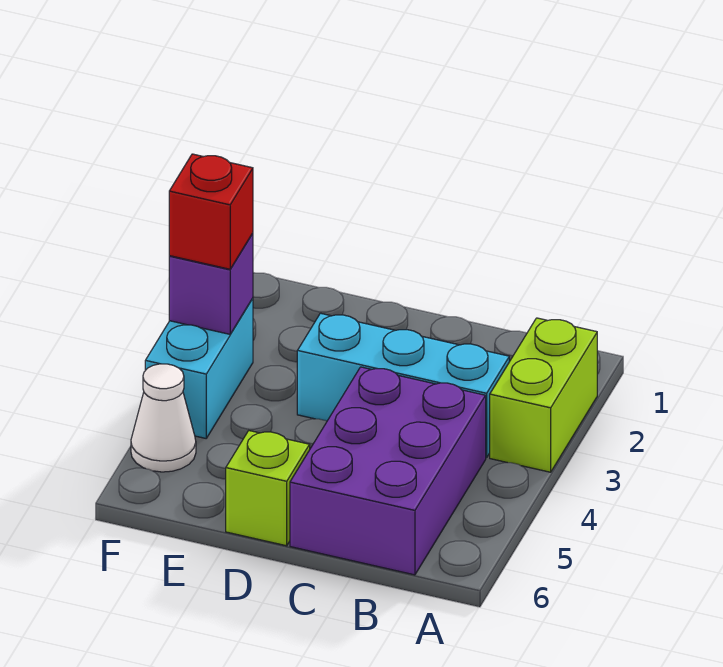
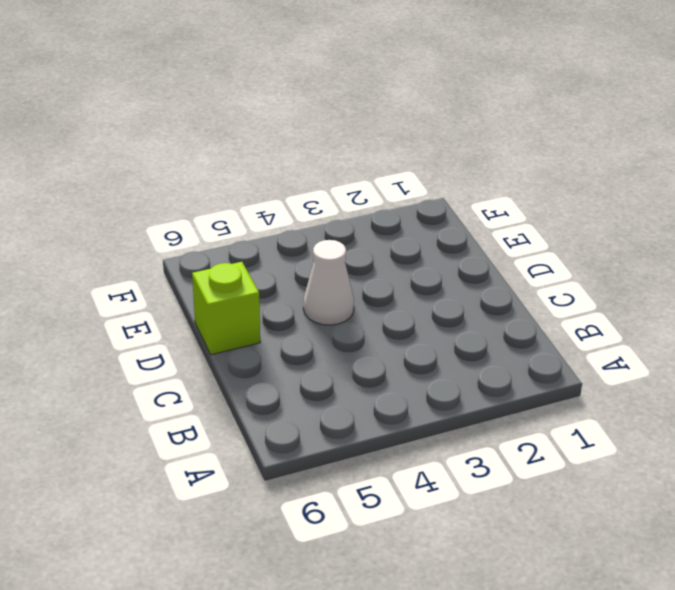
white 1x1 cone [303,240,354,325] -> white 1x1 cone moved to [131,364,196,472]
none -> lime 1x2 brick [490,318,597,472]
none -> cyan 1x3 brick [297,313,509,458]

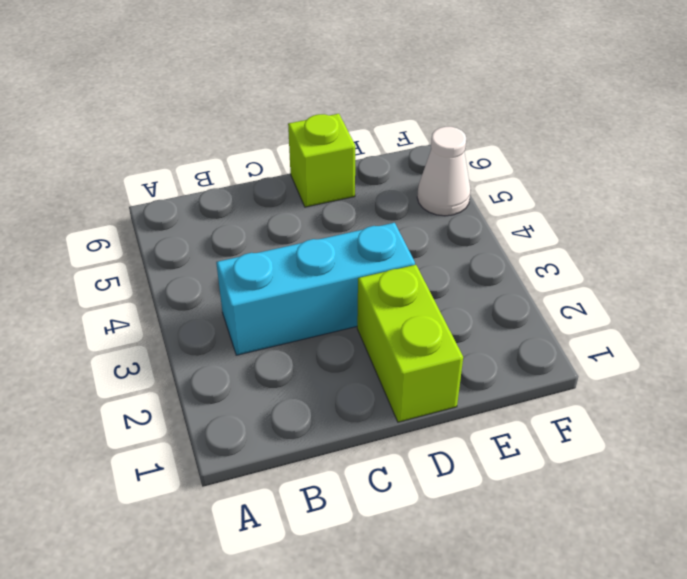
lime 1x2 brick [357,265,463,422] -> lime 1x2 brick moved to [490,318,597,472]
none -> purple 2x3 brick [290,367,486,575]
none -> cyan 1x2 brick [145,298,253,438]

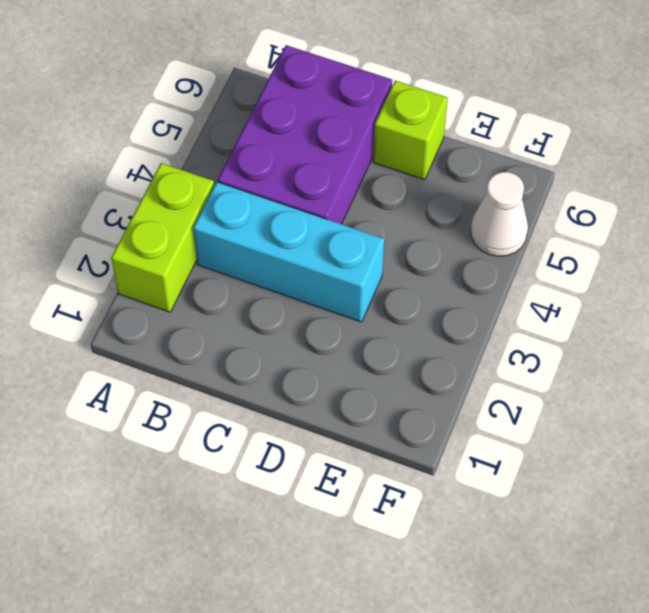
none -> cyan 1x2 brick [145,298,253,438]
none -> purple 1x1 brick [169,233,253,334]

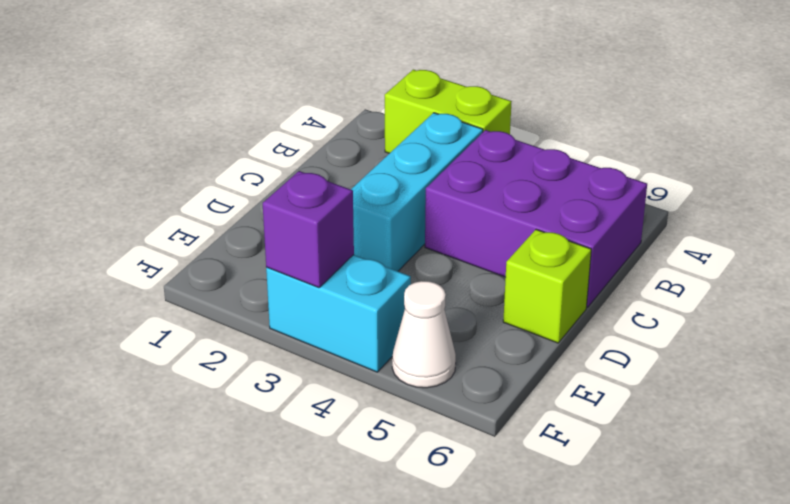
none -> red 1x1 brick [169,154,253,269]

